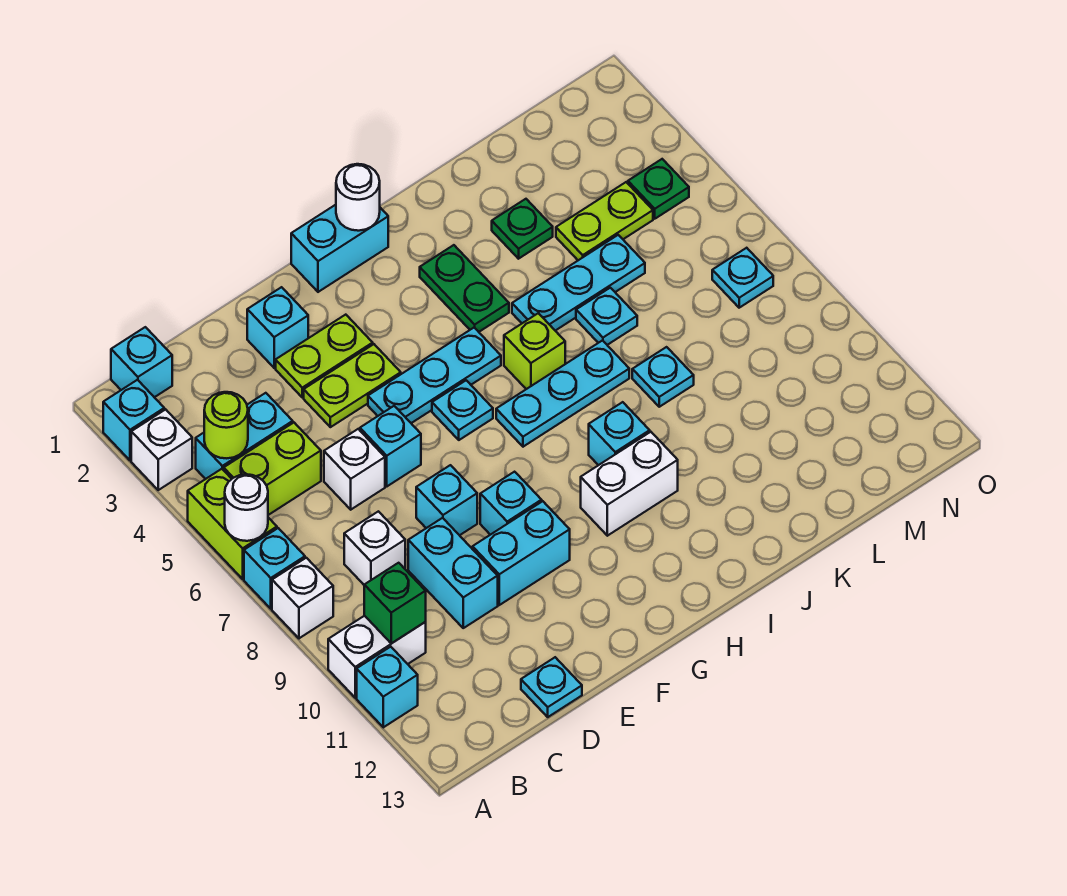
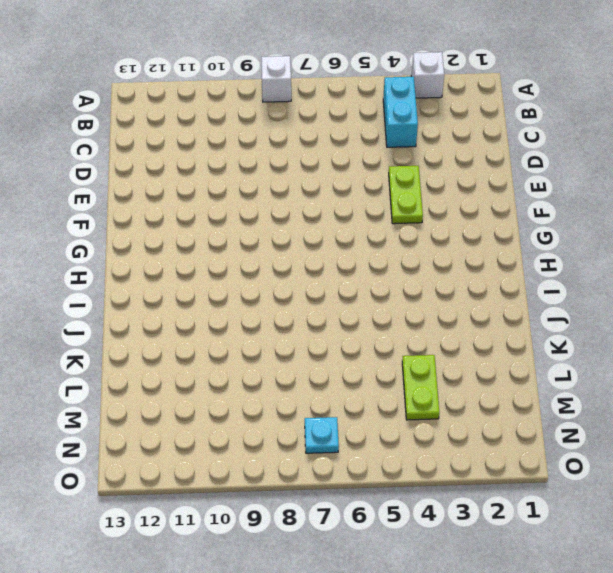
none -> cyan 1x1 brick [103,380,164,461]
none -> lime 1x2 brick [188,469,277,579]
none -> cyan 1x1 brick [244,528,305,609]
none -> white 1x2 brick [328,616,426,698]

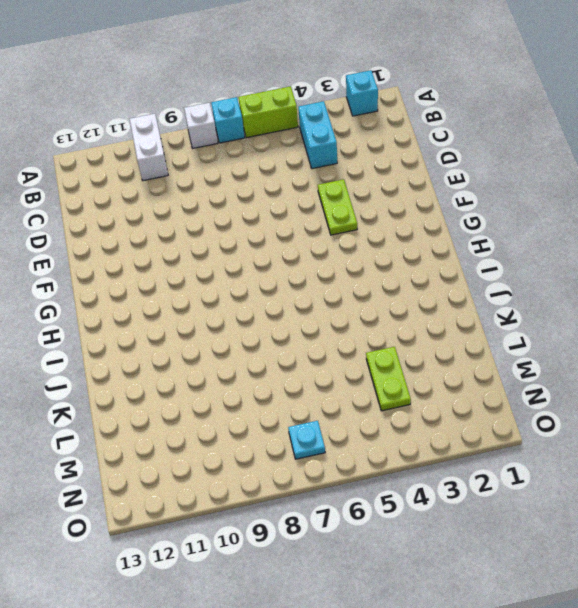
none -> white 1x1 brick [131,409,192,490]
none -> cyan 1x1 brick [357,647,418,727]
none -> cyan 1x1 brick [111,327,172,397]
none -> lime 1x2 brick [224,423,321,515]

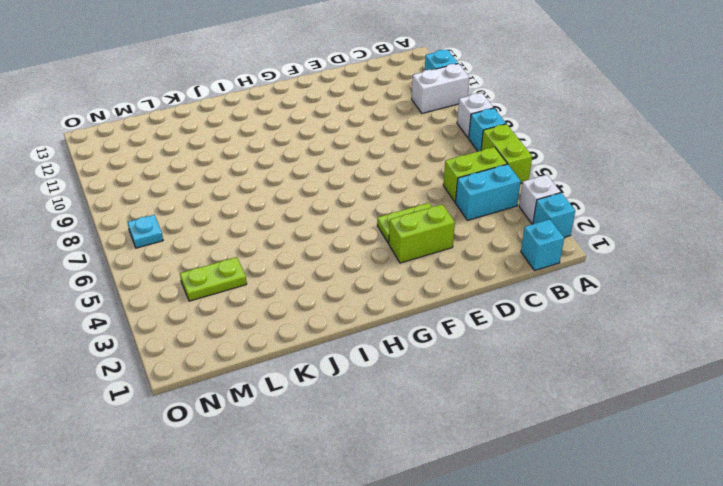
lime 1x2 brick [389,204,455,263] -> lime 1x2 plate [276,315,373,397]
none -> white 1x1 brick [344,511,405,585]
none -> white 1x1 brick [324,429,385,510]
none -> cyan 1x2 brick [408,518,498,628]
none -> cyan 1x1 plate [521,657,582,717]

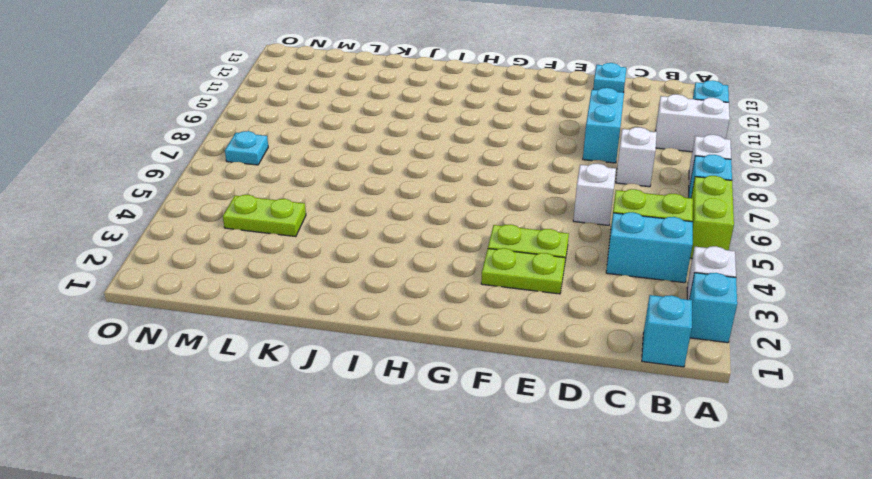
none -> cyan 1x1 brick [247,287,308,368]
none -> cyan 1x1 brick [360,406,421,486]
none -> cyan 1x1 brick [416,465,477,535]
none -> cyan 1x2 brick [473,501,570,605]

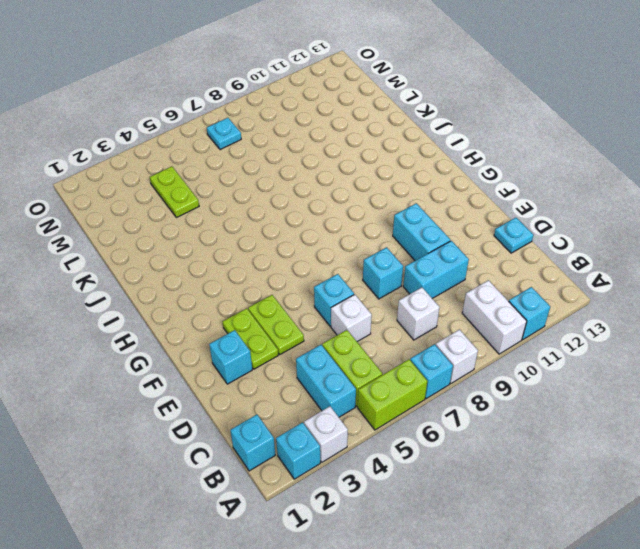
none -> cyan 1x3 plate [368,328,501,423]
none -> cyan 1x1 brick [480,472,542,535]
none -> cyan 1x2 brick [291,205,388,292]
none -> cyan 1x1 plate [432,380,493,440]

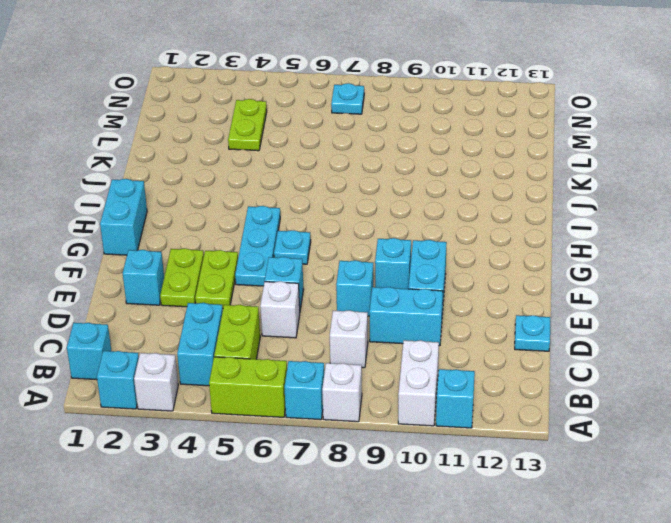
none -> cyan 1x3 plate [496,341,629,447]
none -> white 1x2 brick [581,432,678,536]
none -> green 1x2 plate [420,245,509,332]
none -> lime 1x1 brick [504,313,565,389]

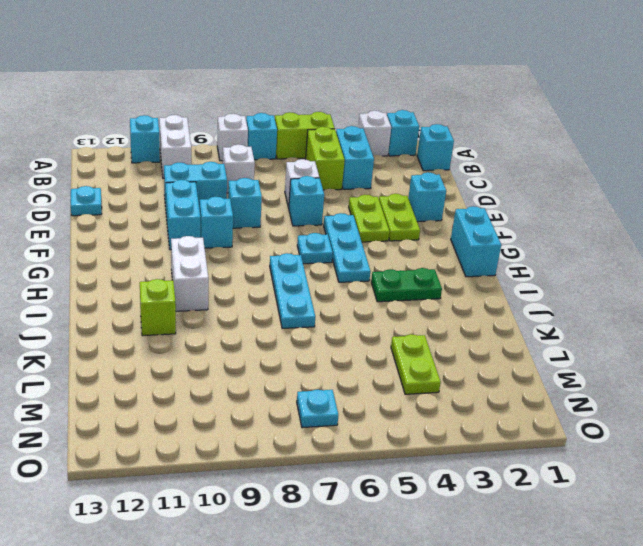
lime 1x1 brick [140,279,176,336] -> lime 1x1 brick moved to [504,313,565,389]
none -> cyan 1x1 brick [589,402,650,465]
none -> cyan 1x3 plate [512,235,645,331]
none -> green 1x1 plate [492,199,553,259]
none -> cyan 1x1 plate [576,288,637,345]

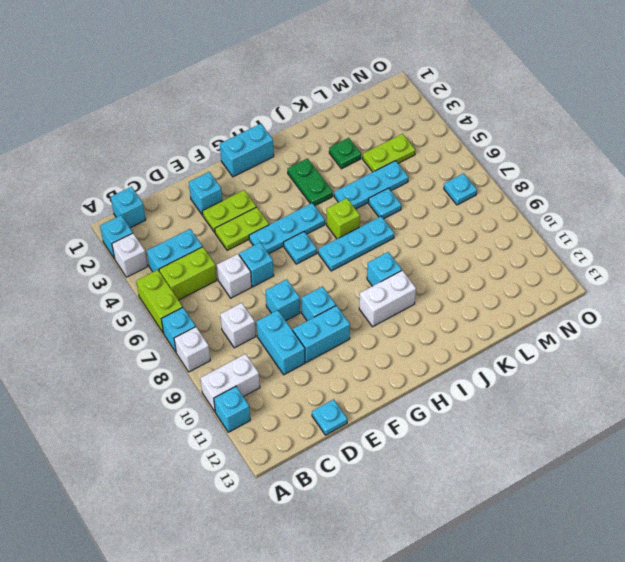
none -> cyan 1x1 plate [632,347,694,407]
none -> green 1x1 plate [628,159,689,219]
none -> white 1x1 round brick [225,474,268,541]
none -> lime 1x1 round brick [204,392,248,458]

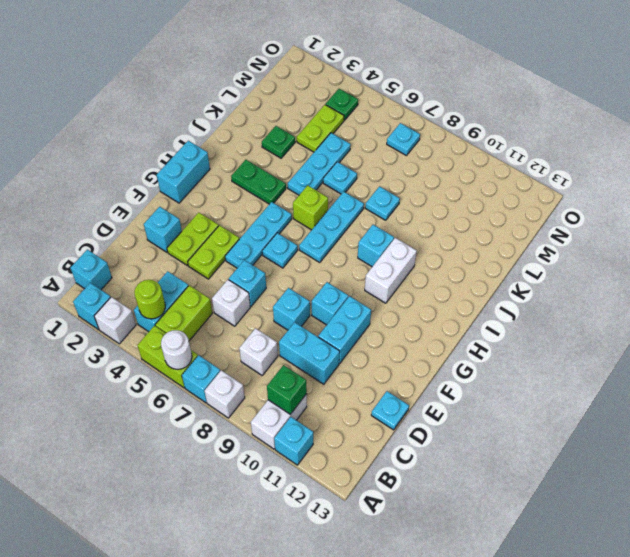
none -> white 1x1 round brick [336,164,380,231]

